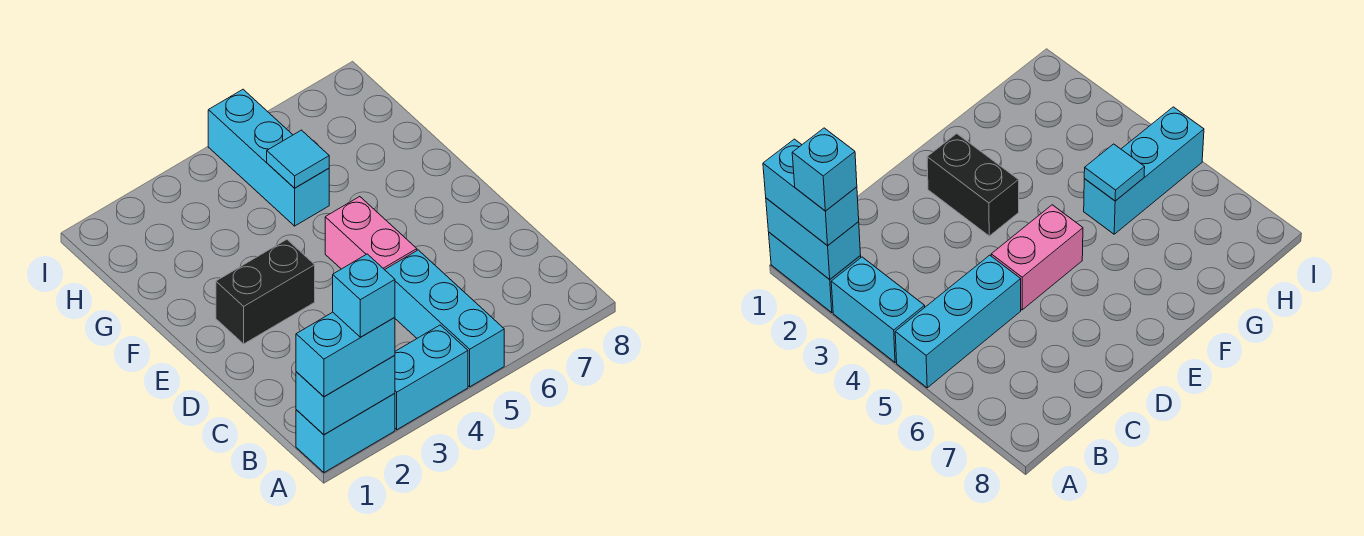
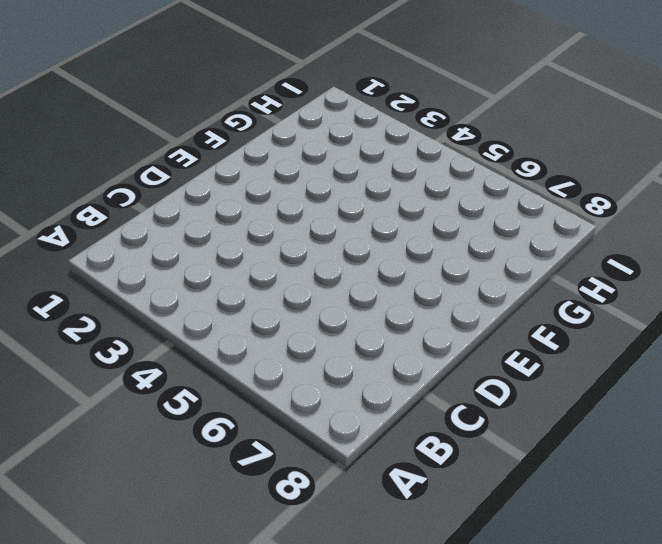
none -> cyan 1x2 brick [296,393,395,472]
none -> cyan 1x2 brick [395,325,468,430]

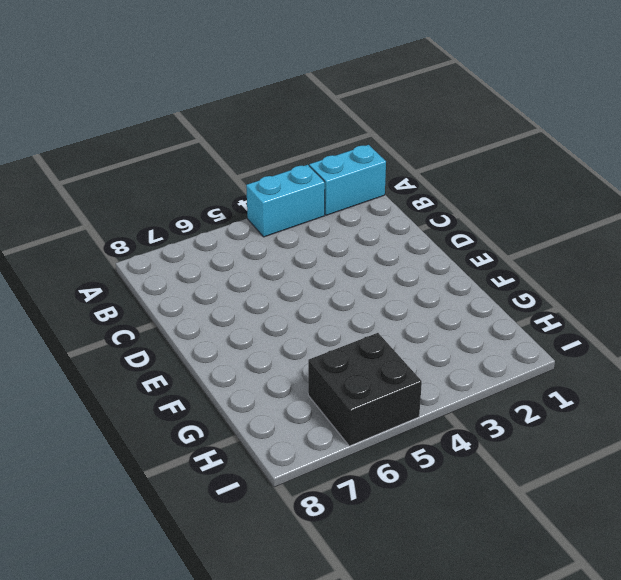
black 2x2 brick [308,333,422,446] -> cyan 1x3 brick [208,89,329,226]
none -> cyan 1x3 brick [385,250,504,387]
none -> pink 1x2 brick [325,197,417,270]

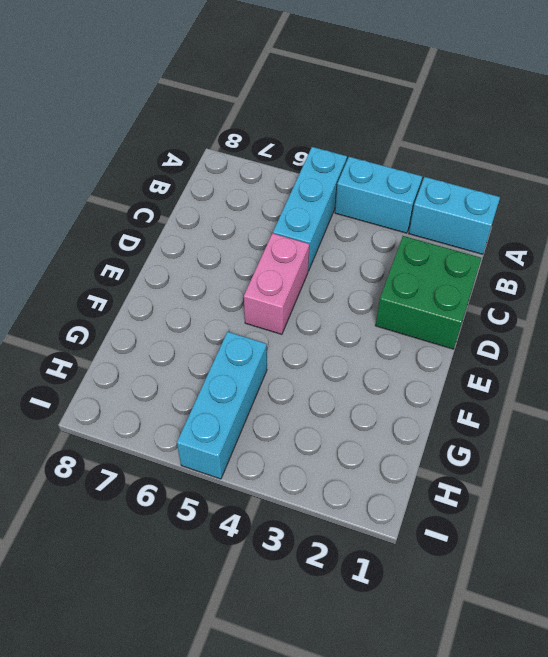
green 2x2 brick [375,236,481,349] -> none
none -> black 1x2 brick [216,240,315,344]
none -> cyan 1x2 brick [296,355,395,435]

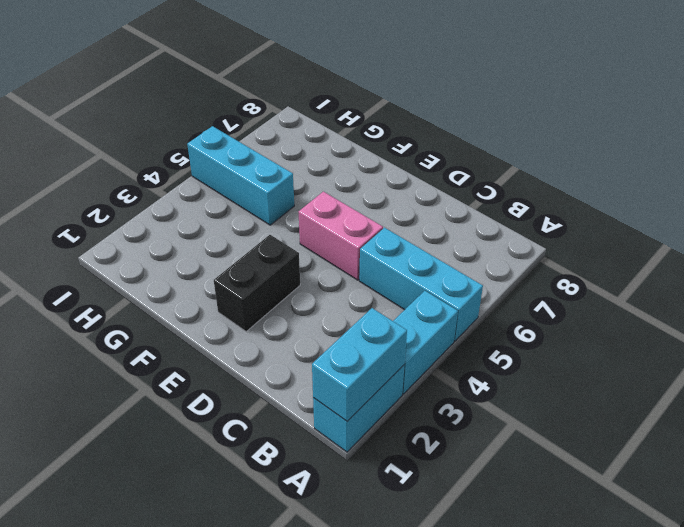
none -> cyan 1x1 tile [267,130,329,188]
none -> cyan 1x2 brick [296,312,395,397]

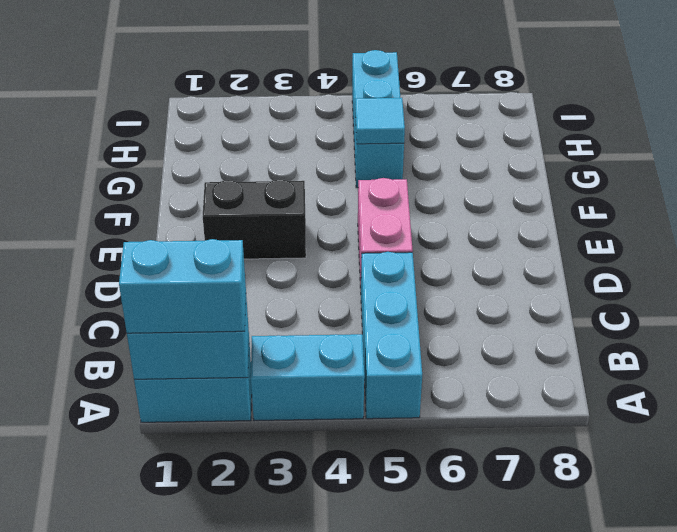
none -> cyan 1x1 brick [333,254,395,337]

